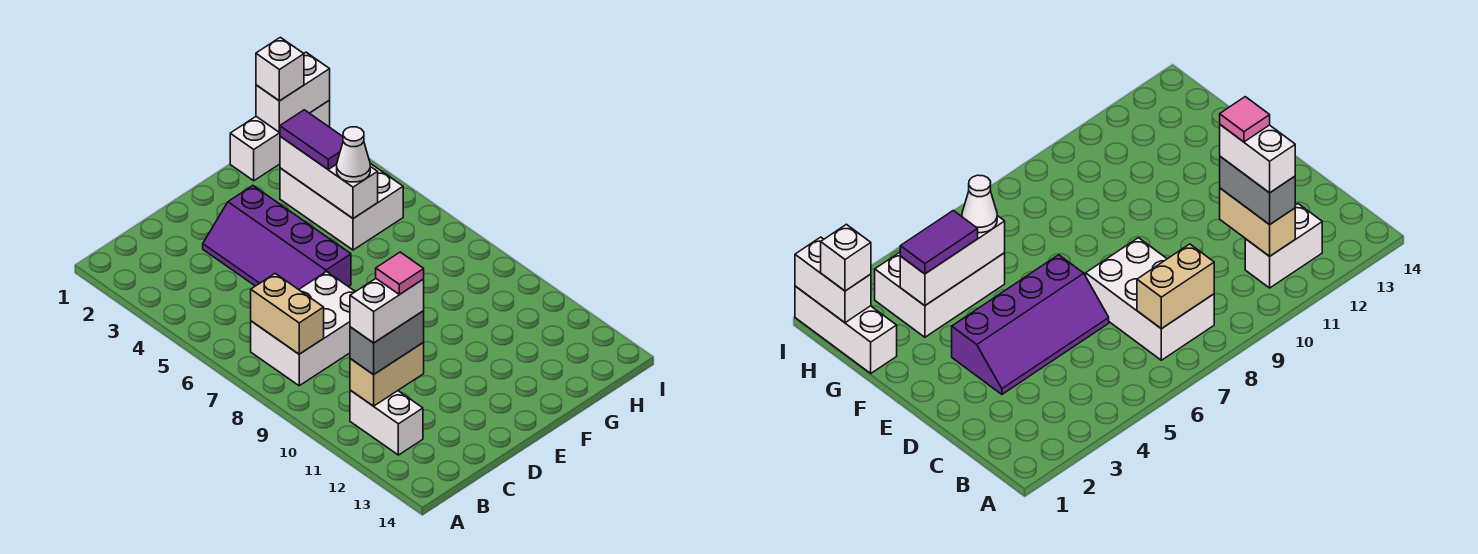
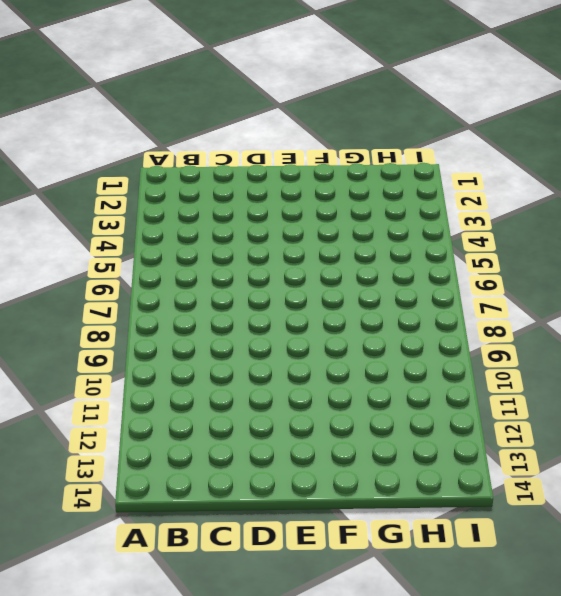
none -> white 2x3 brick [251,272,355,386]
none -> white 1x2 brick [350,390,423,455]
none -> purple 2x4 slope [203,186,351,290]

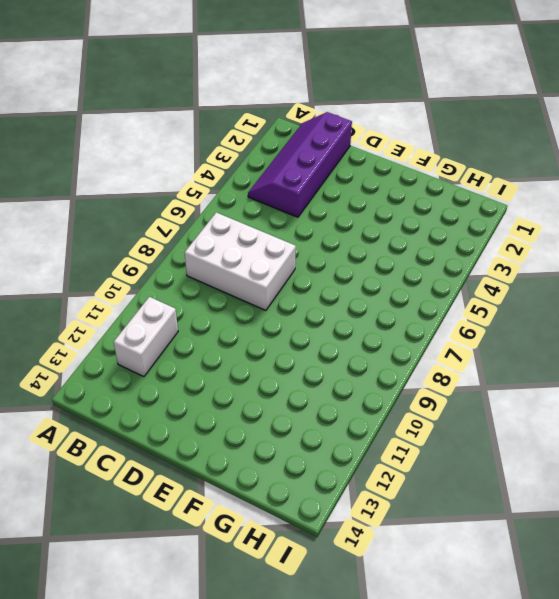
purple 2x4 slope [248,112,352,217] -> purple 2x4 slope moved to [203,186,351,290]
none -> white 1x3 brick [230,100,330,181]
none -> white 2x3 brick [280,164,403,250]
none -> tan 1x2 brick [251,273,324,354]

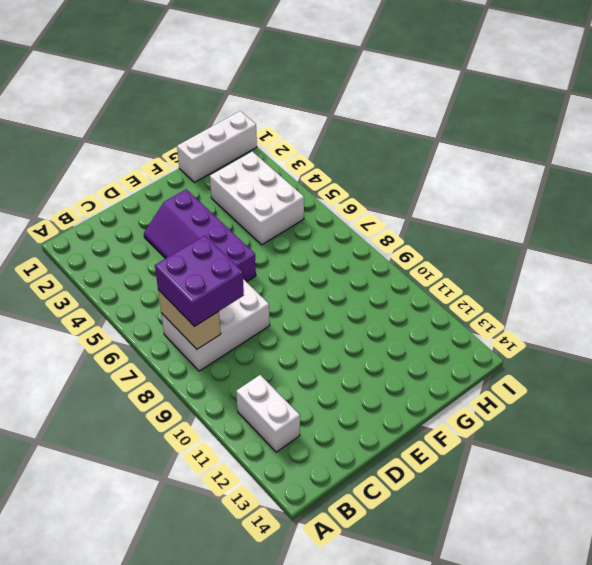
purple 2x2 brick [155,236,244,327] -> none
none -> tan 1x2 brick [350,342,424,406]
none -> white 1x3 brick [280,136,378,219]
none -> white 1x2 brick [256,52,330,132]

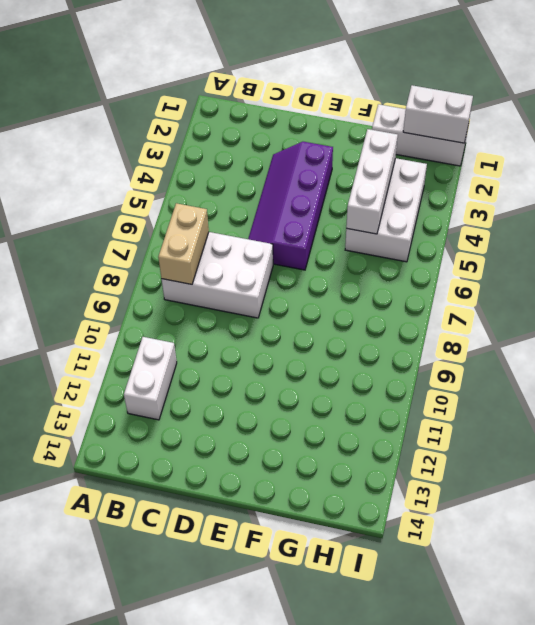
none -> tan 1x2 brick [350,342,424,406]
none -> grey 1x2 brick [350,311,424,375]
none -> purple 1x2 tile [280,110,343,169]

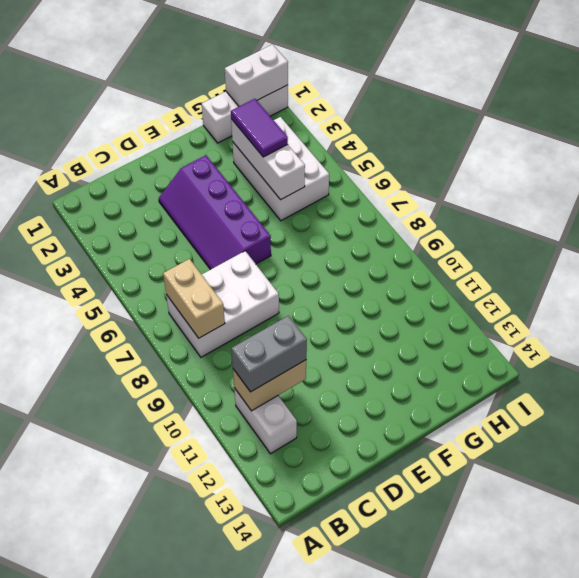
none -> white 1x1 cone [337,127,370,182]
none -> white 1x1 brick [256,37,304,101]
none -> white 1x2 brick [350,279,424,343]

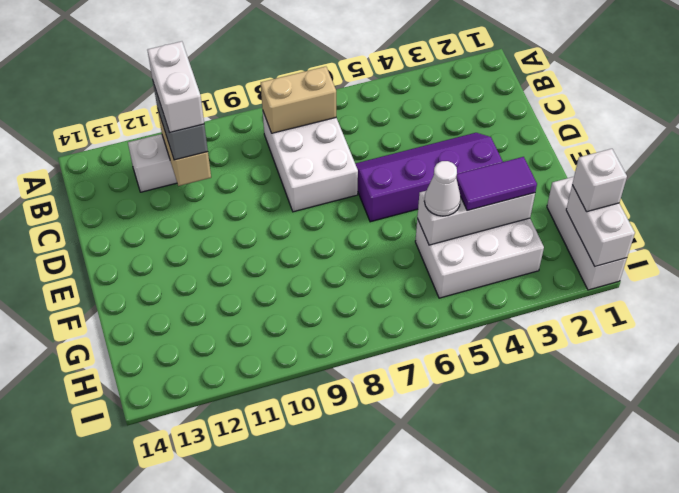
none -> pink 1x1 tile [376,252,424,295]

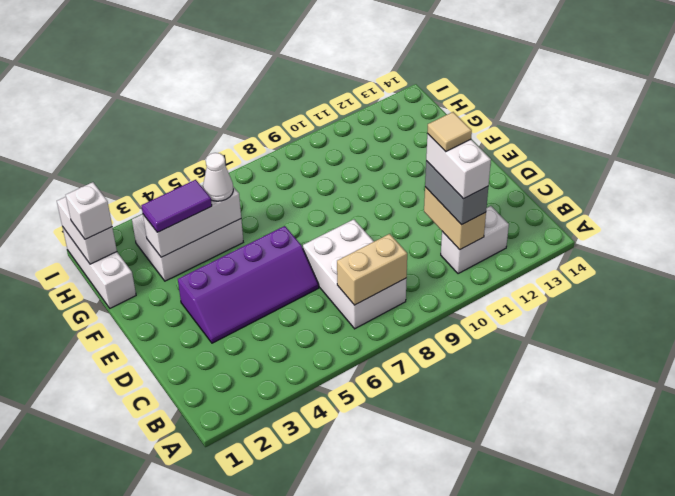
tan 1x1 tile [427,112,472,151] -> pink 1x1 tile [376,252,424,295]

